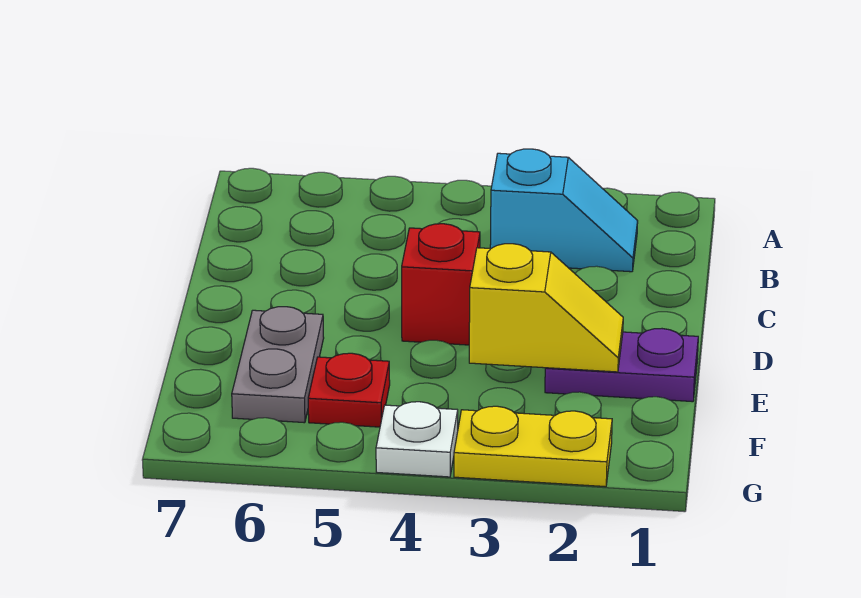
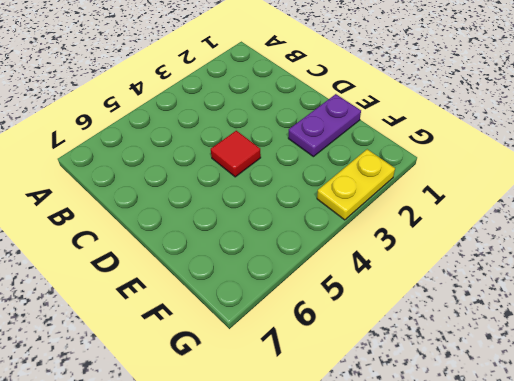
red 1x1 tile [211,131,261,177] -> red 1x1 brick [402,224,480,345]
none -> cyan 1x2 slope [490,149,638,272]
none -> grey 1x2 plate [232,307,324,423]

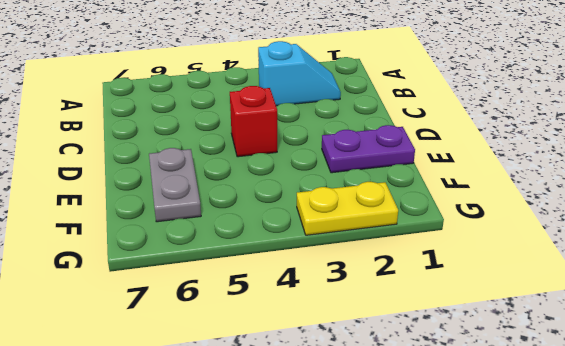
none -> red 1x1 plate [308,353,390,427]
none -> white 1x1 plate [376,402,458,477]

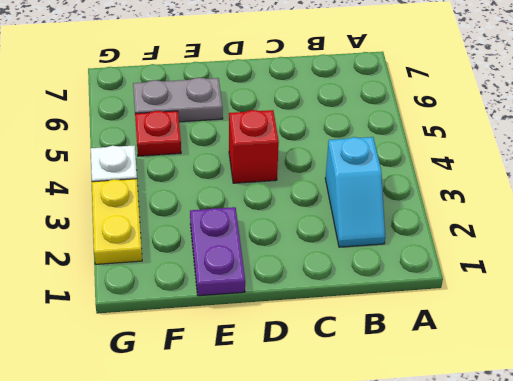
none -> yellow 1x2 slope [469,244,623,372]

